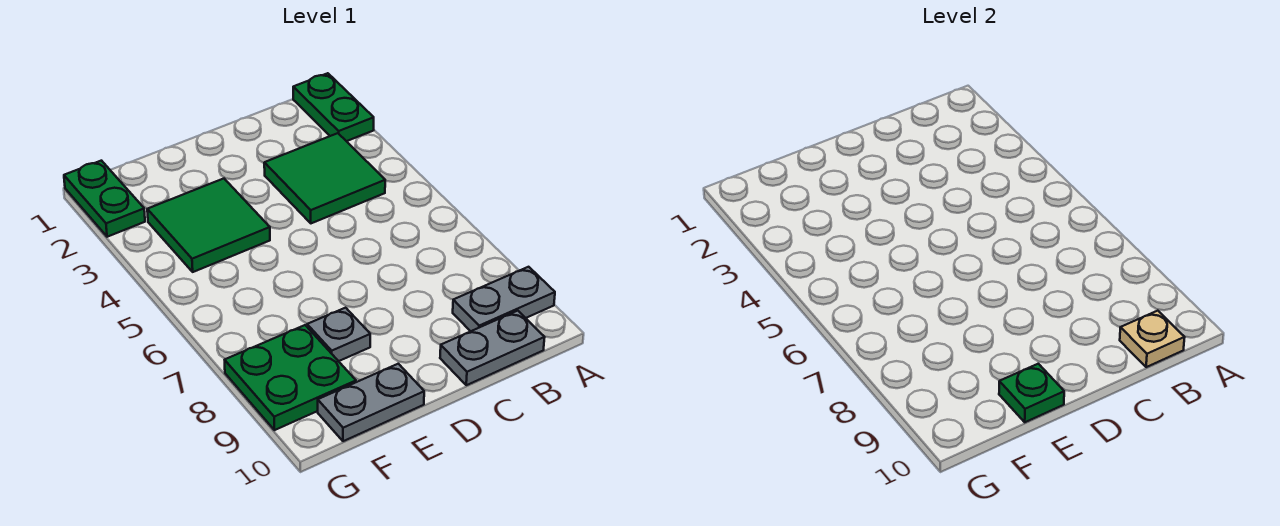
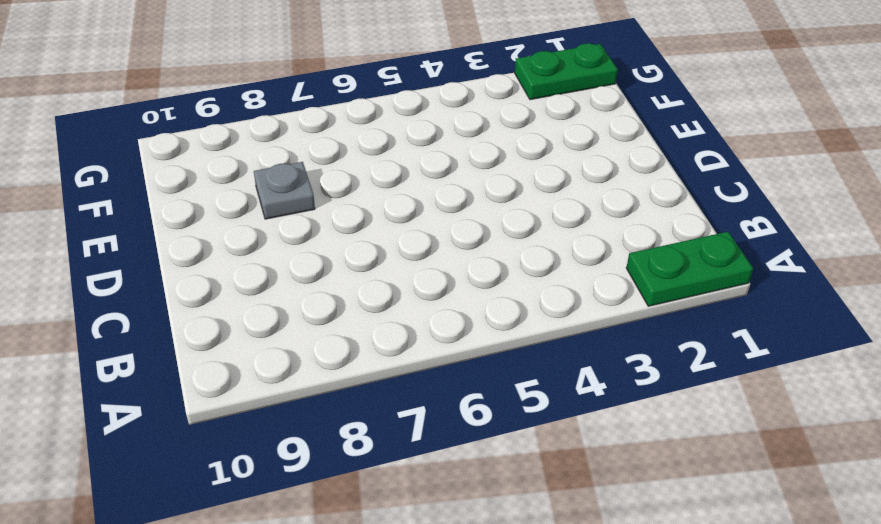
none -> grey 1x2 plate [453,267,555,331]
none -> green 2x2 tile [264,133,385,223]

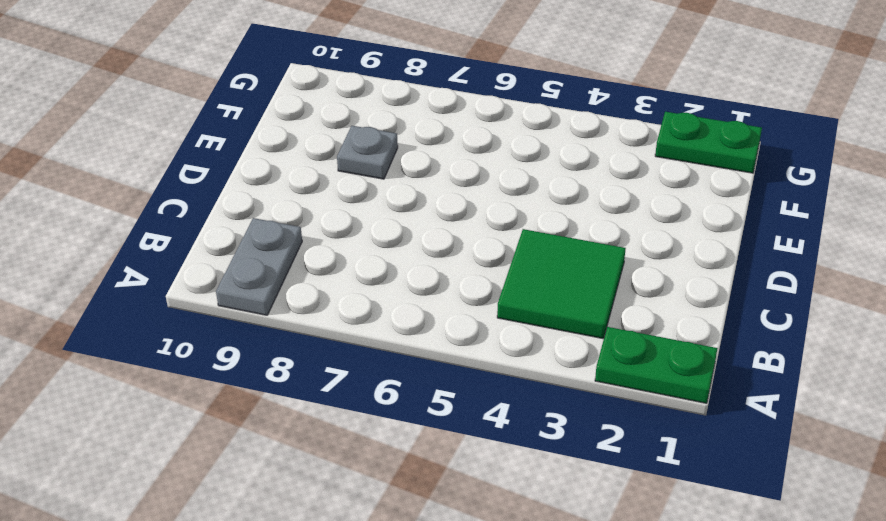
none -> grey 1x2 plate [440,311,545,385]
none -> green 2x2 tile [147,179,270,272]

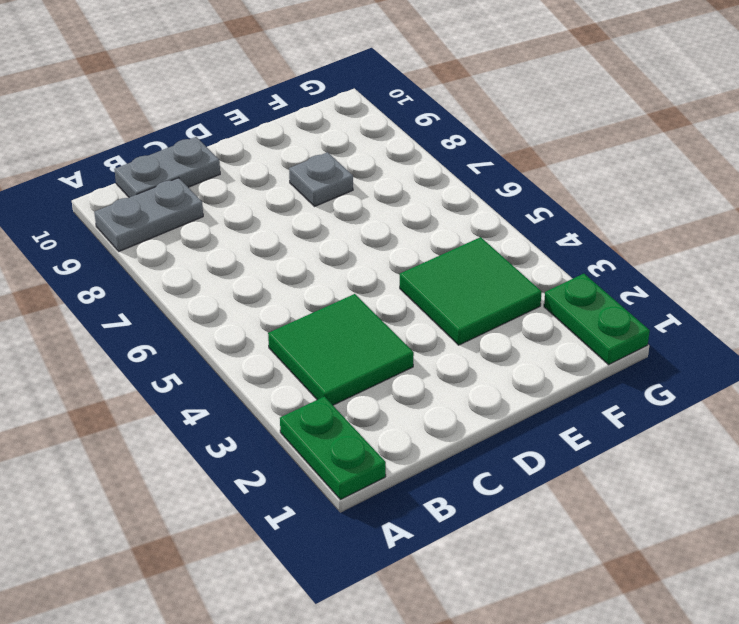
none -> grey 1x2 plate [318,364,424,441]
none -> green 2x2 plate [225,325,356,430]

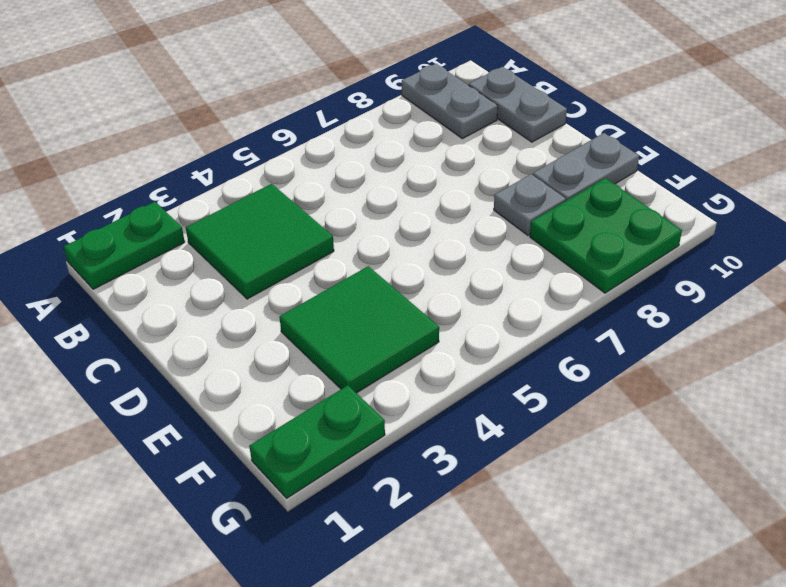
grey 1x2 plate [533,133,639,201] -> grey 1x2 plate turned to [318,364,424,441]
none -> tan 1x1 plate [1120,311,1185,367]
none -> green 1x1 plate [999,364,1064,422]

